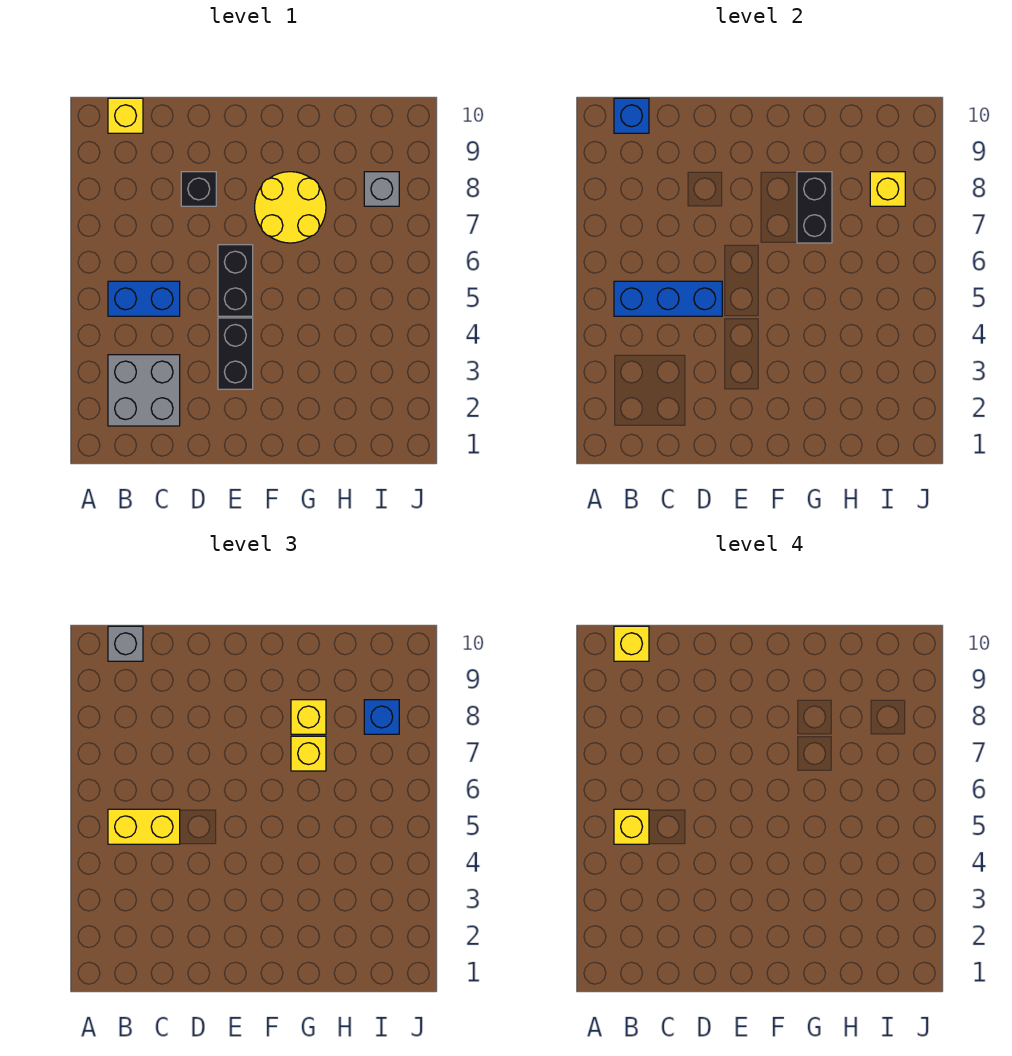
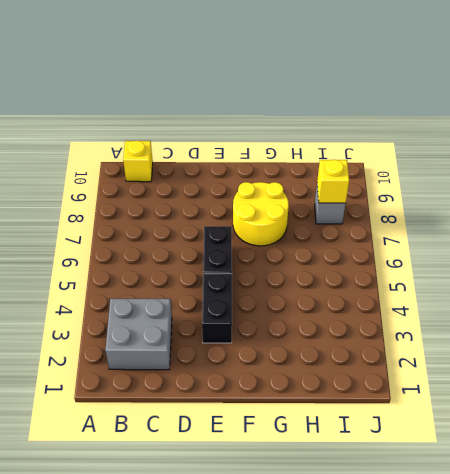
none -> blue 1x2 brick [108,281,180,316]
none -> black 1x1 brick [181,172,216,206]
none -> blue 1x3 brick [614,281,722,316]

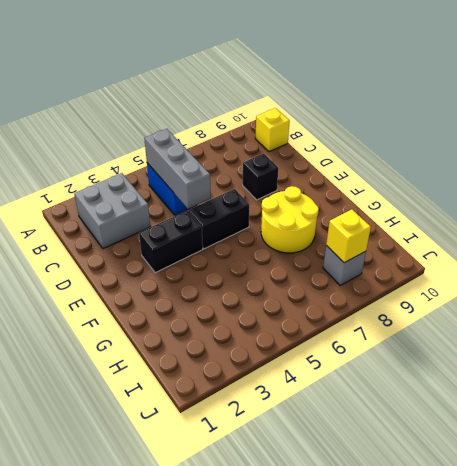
grey 1x3 brick [144,129,211,209] -> blue 1x3 brick [614,281,722,316]
none -> blue 1x1 brick [614,98,649,133]
none -> black 1x2 brick [797,172,832,243]
none -> yellow 1x2 brick [108,809,180,844]

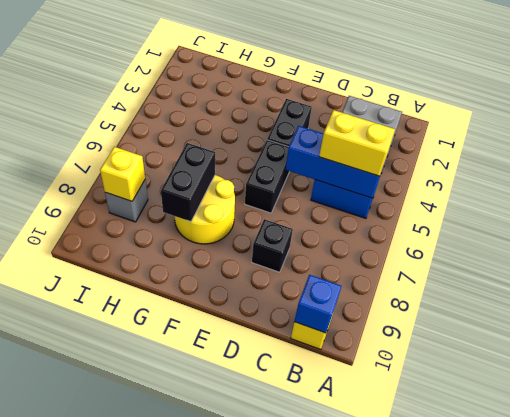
none -> grey 1x1 brick [108,626,143,661]
none -> yellow 1x1 brick [291,736,326,771]
none -> yellow 1x1 brick [291,700,326,734]

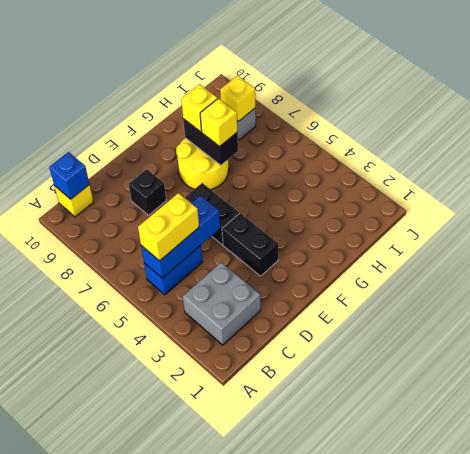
none -> grey 1x1 brick [108,626,143,661]
none -> blue 1x1 brick [364,700,399,734]
none -> yellow 1x1 brick [614,809,649,844]

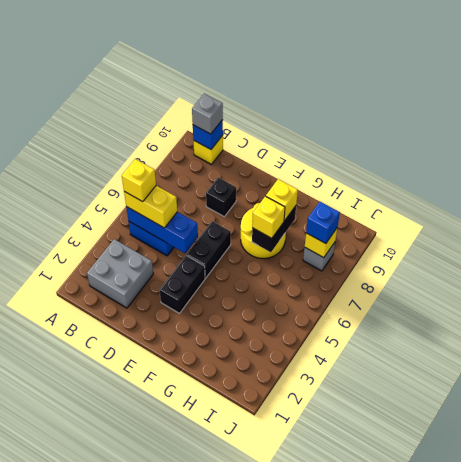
none -> yellow 1x1 brick [614,626,649,661]

